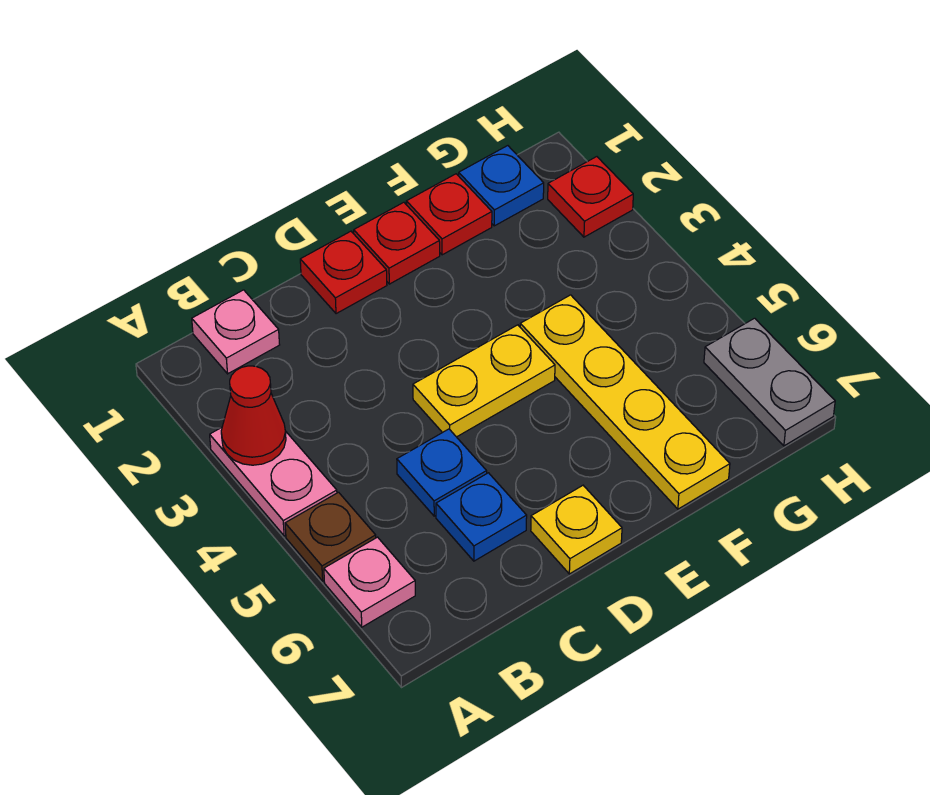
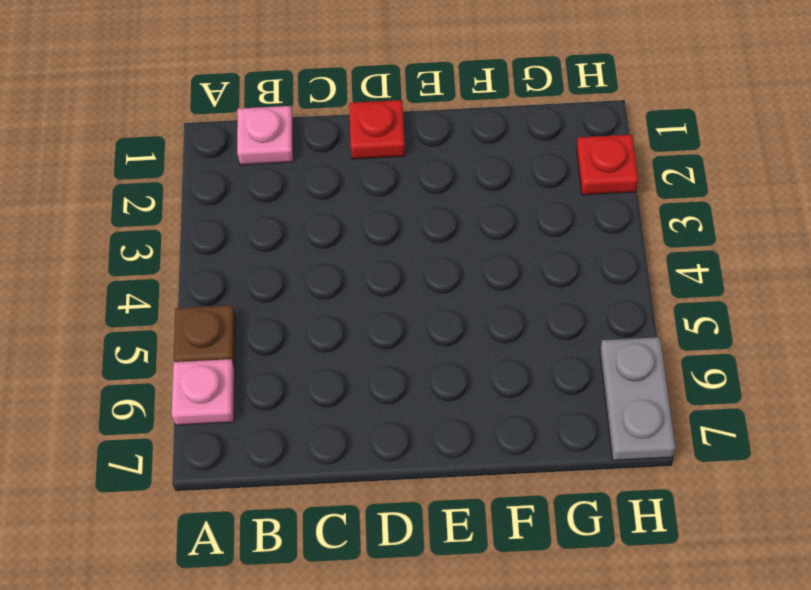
none -> pink 1x2 plate [210,428,337,536]
none -> blue 1x1 plate [397,429,487,516]
none -> blue 1x1 plate [436,473,527,561]

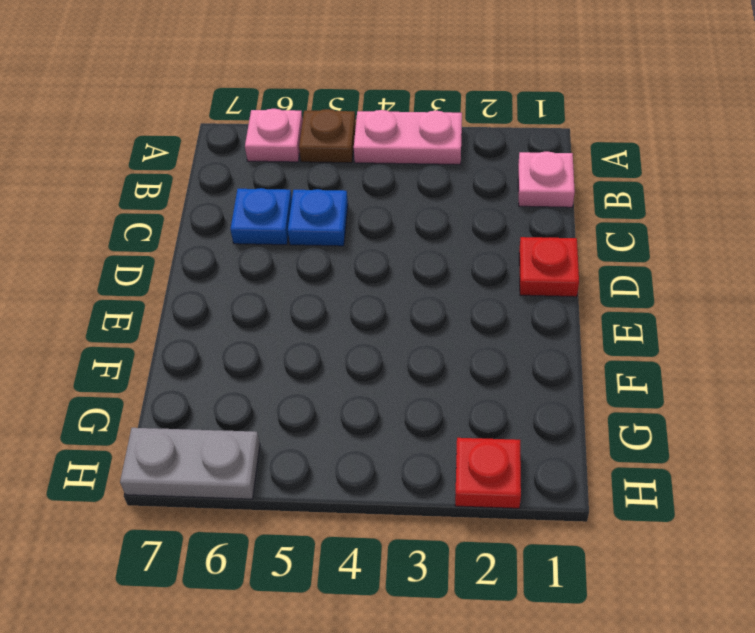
none -> yellow 1x2 plate [413,325,555,437]
none -> yellow 1x1 plate [531,485,622,574]
none -> red 1x1 plate [354,202,440,284]

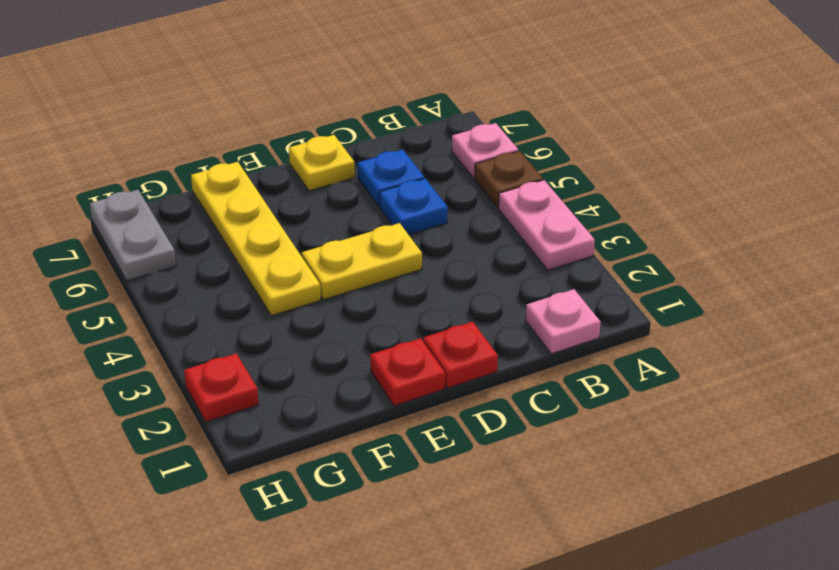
none -> red 1x1 plate [406,174,492,255]
none -> blue 1x1 plate [459,146,544,226]
none -> red 1x1 cone [221,366,286,465]

